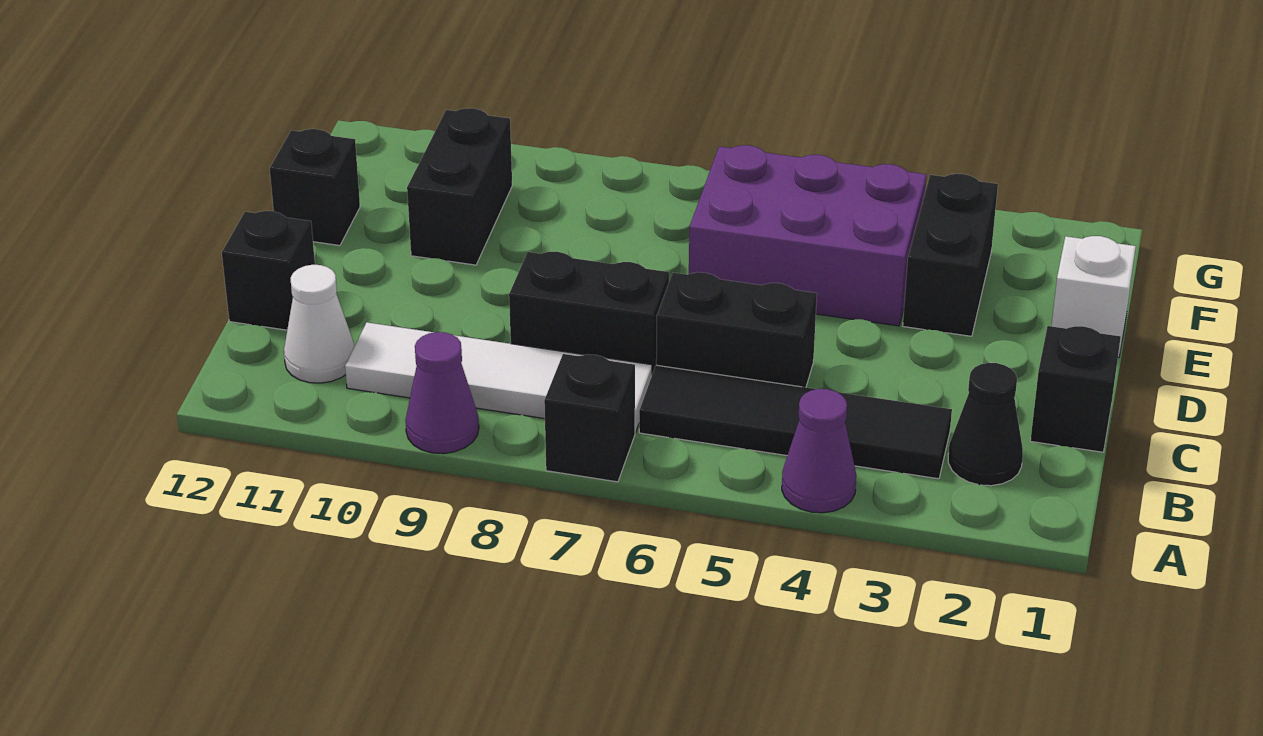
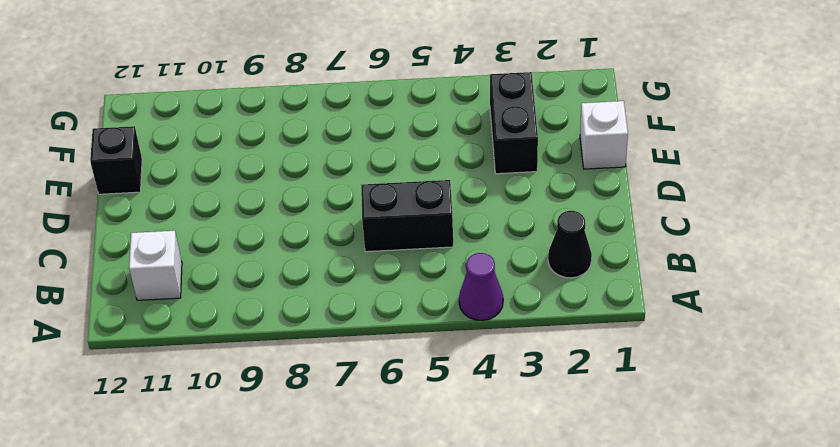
white 1x1 brick [129,231,182,300] -> white 1x1 cone [284,265,355,383]
none -> black 1x1 brick [544,354,635,482]
none -> purple 1x1 cone [405,332,479,454]
none -> black 1x4 tile [639,365,952,479]

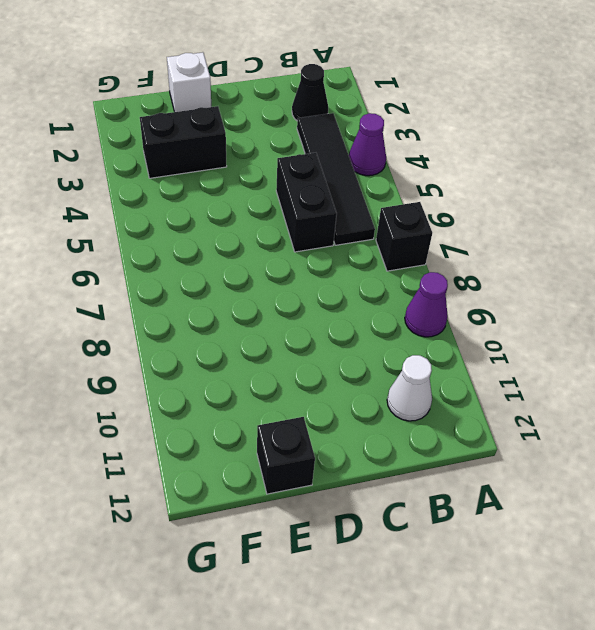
none -> white 1x4 tile [345,322,652,432]
none -> black 1x1 brick [1030,326,1121,452]
none -> black 1x2 brick [509,252,669,374]

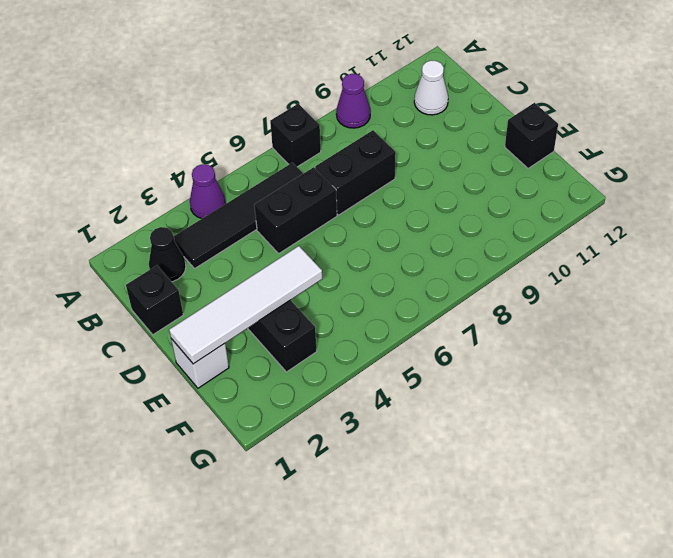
white 1x4 tile [169,246,322,364] -> white 1x4 tile moved to [345,322,652,432]
none -> black 1x1 brick [222,211,315,330]
none -> purple 2x3 brick [689,145,926,326]
none -> black 1x2 brick [407,108,512,265]

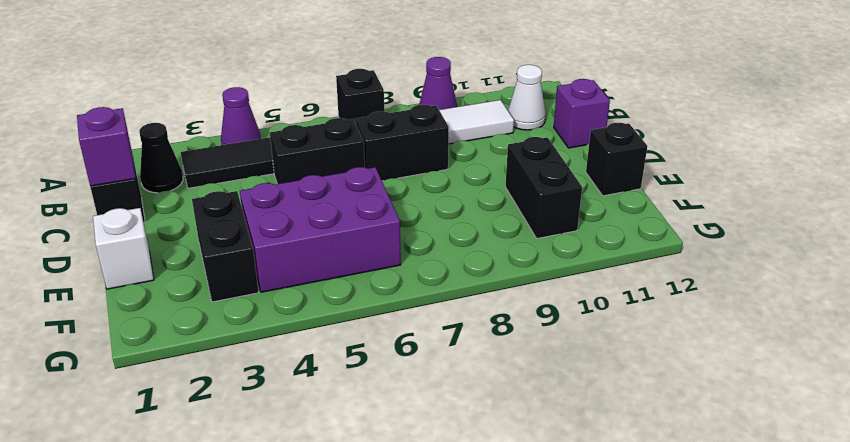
purple 1x1 brick [77,107,136,186] -> none
purple 1x1 brick [554,79,610,148] -> black 1x1 brick [222,211,315,330]

